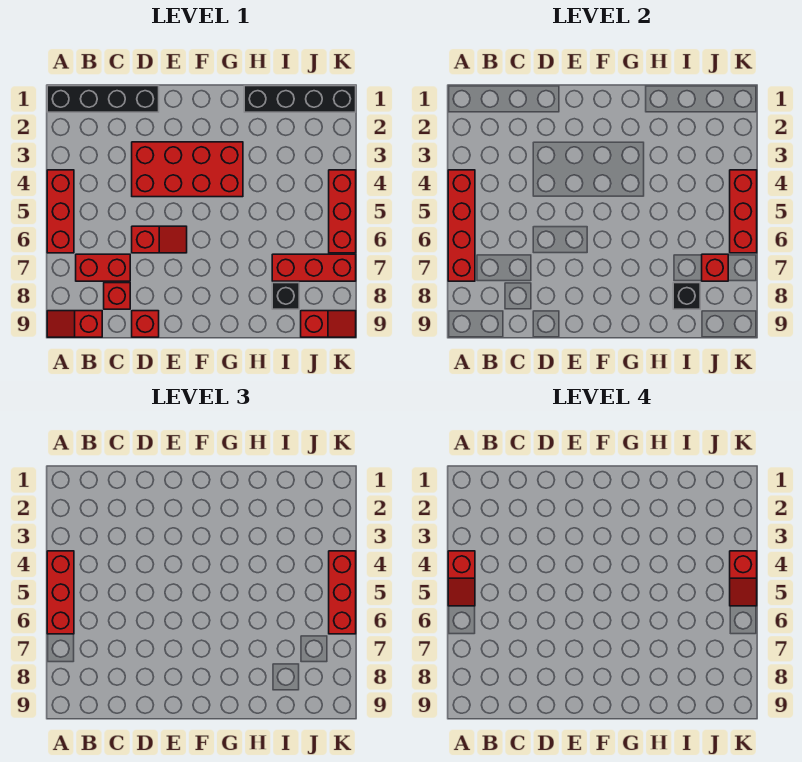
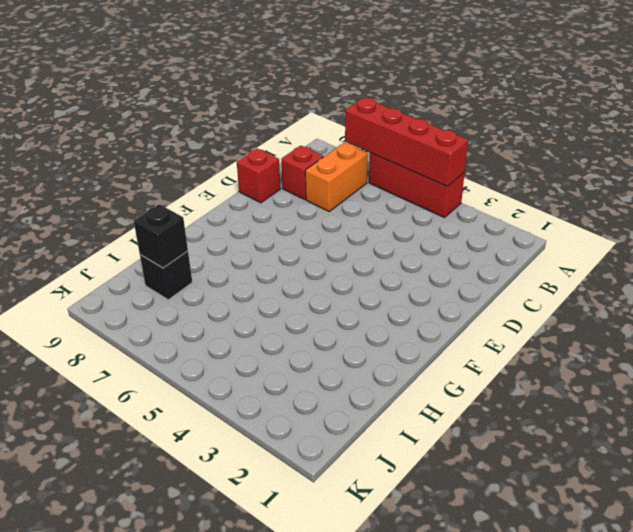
orange 1x2 brick [305,143,368,211] -> red 1x2 brick [76,254,130,281]
none -> black 1x4 brick [47,86,159,112]
none -> red 1x2 slope [47,311,102,337]
none -> red 2x4 brick [132,142,243,197]

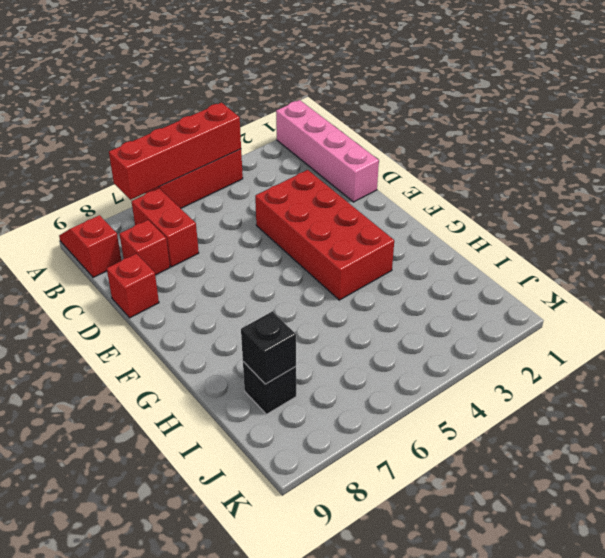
pink 1x4 brick [276,100,379,202] -> black 1x4 brick [47,86,159,112]
none -> red 1x2 slope [132,226,187,253]
none -> black 1x4 brick [244,86,356,112]
none -> red 1x3 brick [272,254,356,281]

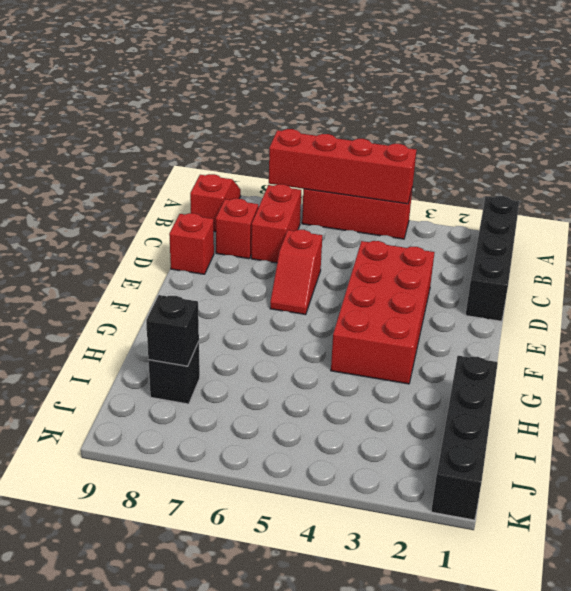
none -> red 1x3 brick [272,254,356,281]
none -> red 1x2 slope [301,311,356,337]
none -> red 1x3 brick [329,170,356,253]

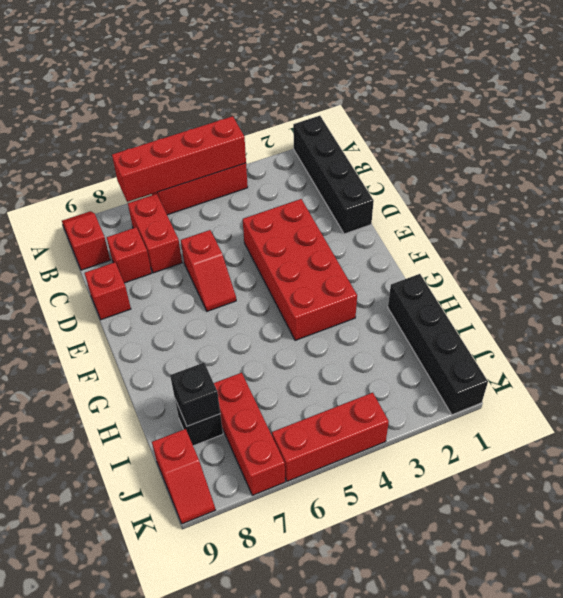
none -> red 1x1 brick [702,254,728,281]
none -> red 1x3 brick [730,170,757,253]
none -> red 1x3 brick [47,551,74,634]

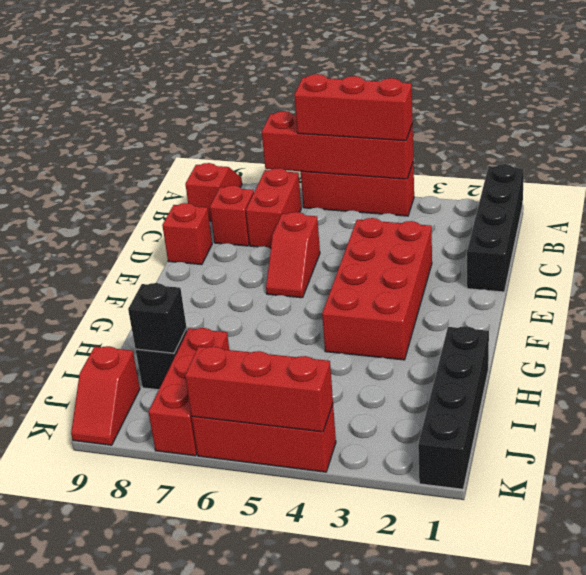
none -> red 1x1 brick [702,254,728,281]
none -> red 1x3 brick [329,551,356,634]
none -> red 1x2 slope [448,551,475,606]

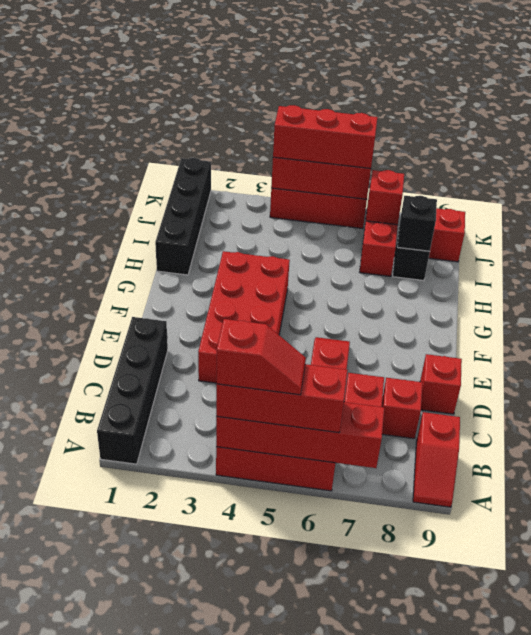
none -> red 1x2 slope [730,551,757,606]

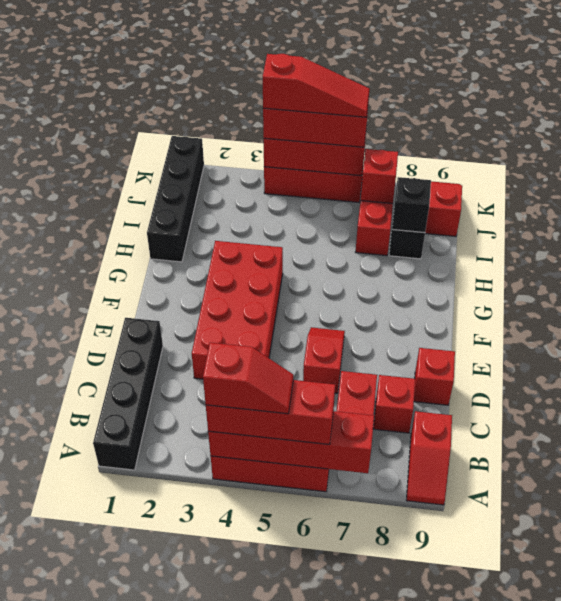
red 1x3 slope [263,54,369,117] -> red 1x2 slope [730,551,757,606]

